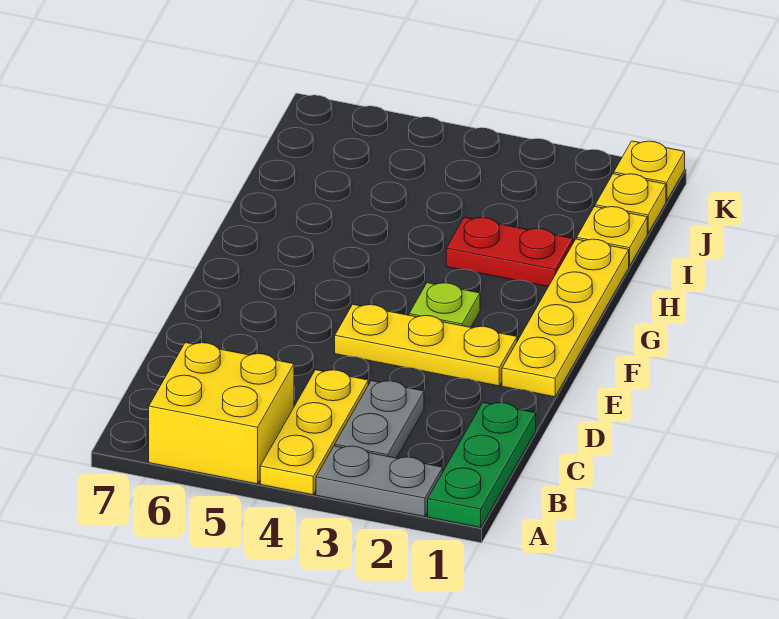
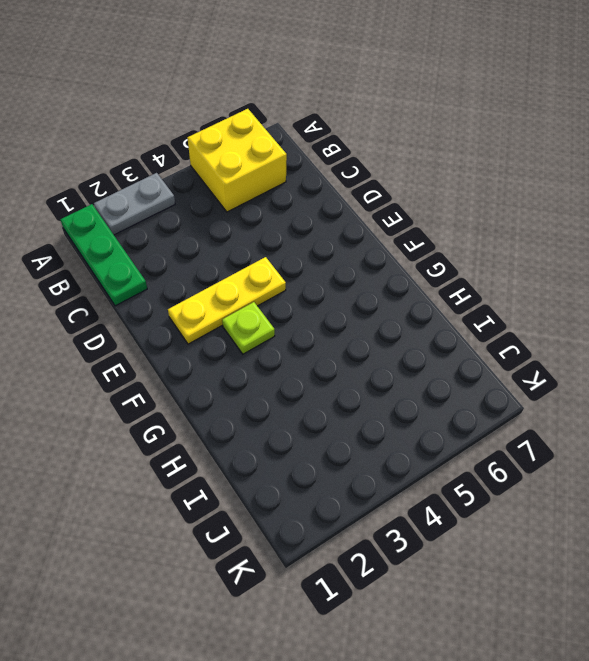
none -> yellow 1x3 plate [260,370,368,495]
none -> grey 1x2 plate [335,381,424,458]
none -> yellow 1x4 plate [502,239,629,397]

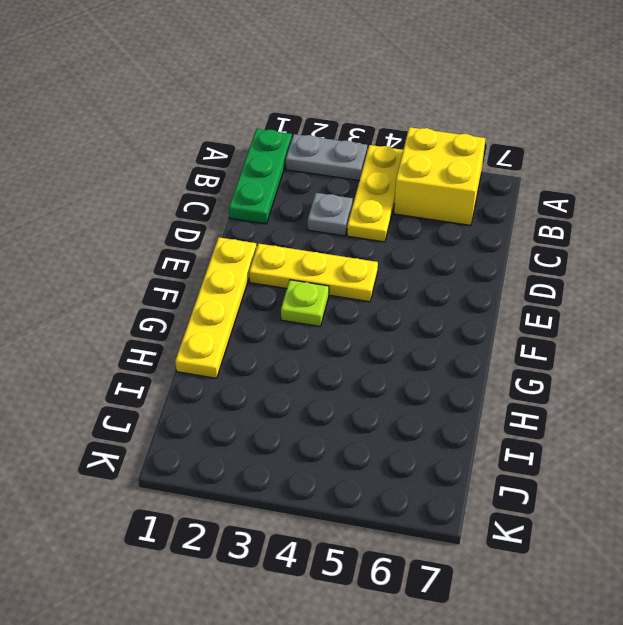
grey 1x1 plate [308,193,353,236] -> grey 1x2 plate [335,381,424,458]
none -> red 1x2 plate [446,217,573,287]
none -> yellow 1x1 plate [577,206,647,266]
none -> yellow 1x1 plate [595,174,666,233]

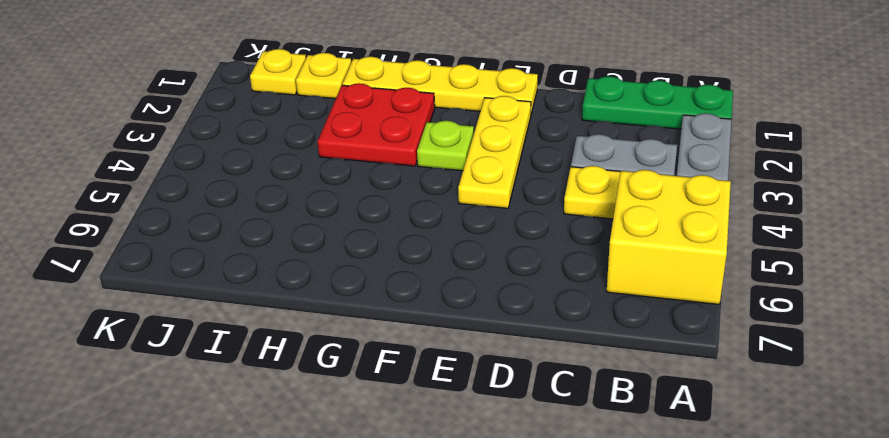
red 2x2 plate [317,83,435,166] -> red 1x2 plate [446,217,573,287]
none -> yellow 1x1 plate [614,141,685,201]

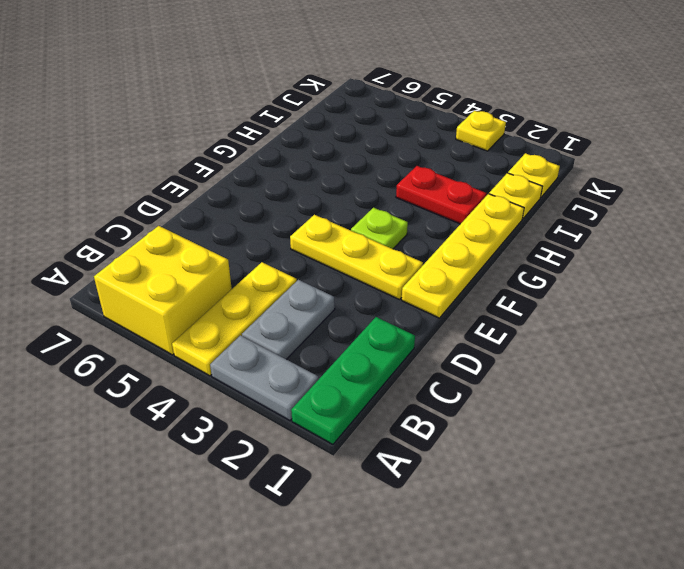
yellow 1x1 plate [456,111,506,151] -> yellow 1x1 plate moved to [614,141,685,201]

